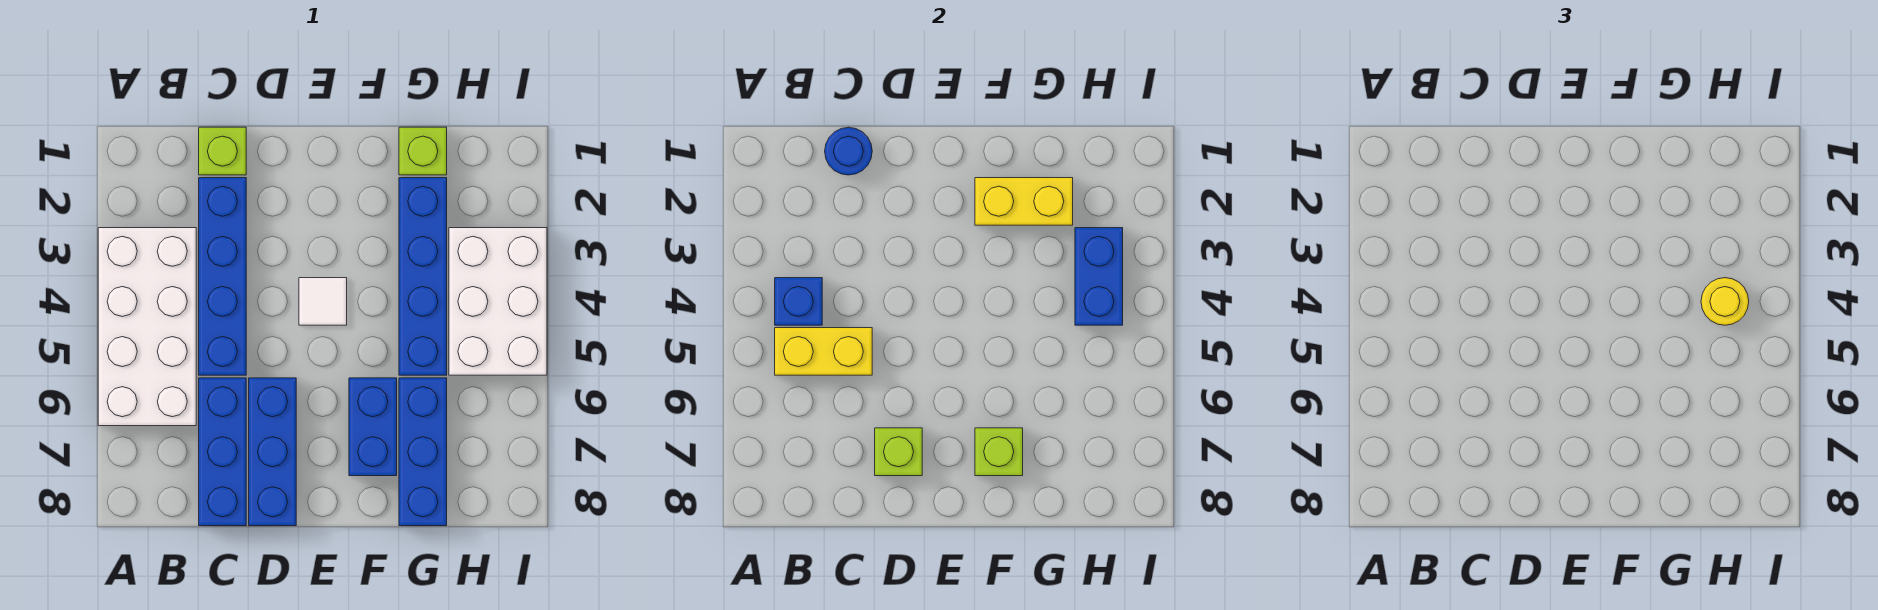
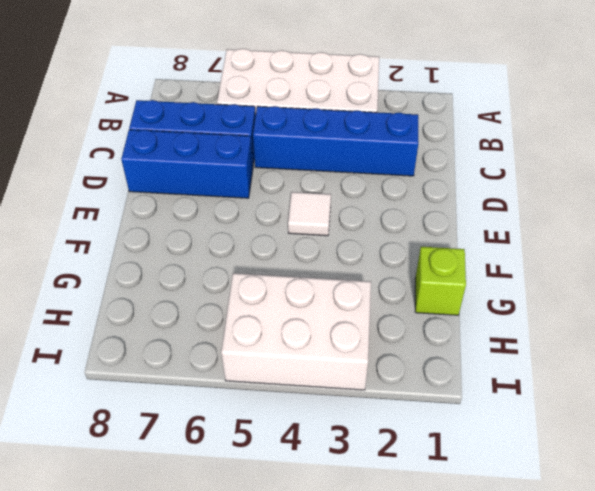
none -> lime 1x1 brick [199,127,246,175]
none -> blue 1x2 brick [349,378,397,476]
none -> blue 1x4 brick [399,178,447,375]

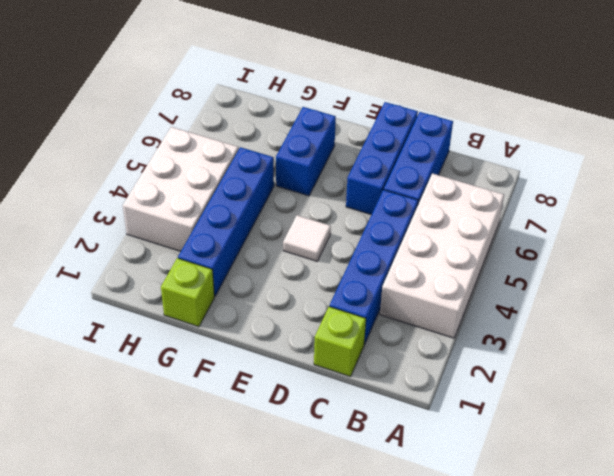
none -> blue 1x3 brick [399,378,447,526]
none -> blue 1x1 brick [775,278,822,325]
none -> yellow 1x2 brick [775,328,872,375]

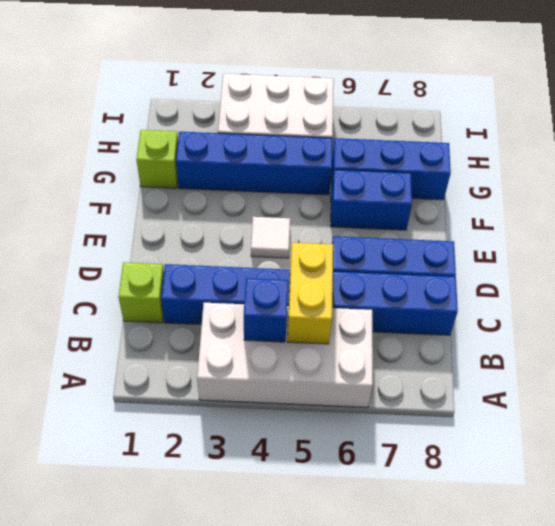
none -> blue 1x1 round brick [825,127,872,175]
none -> lime 1x1 brick [875,428,922,476]
none -> yellow 1x2 brick [975,178,1073,225]

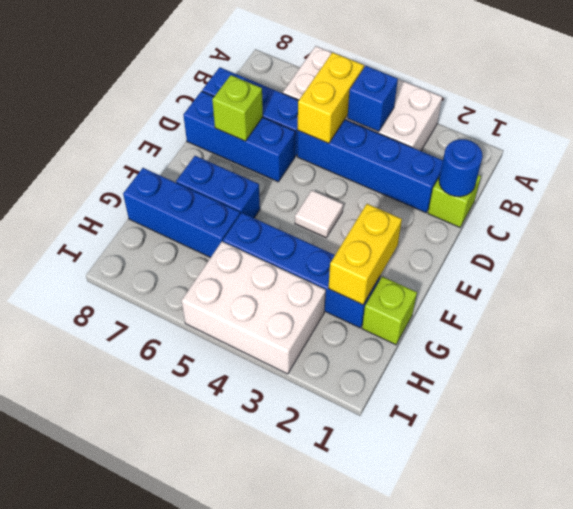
none -> lime 1x1 brick [975,428,1023,476]
none -> blue 1x2 brick [1075,228,1123,325]
none -> yellow 1x1 round brick [1701,278,1749,325]

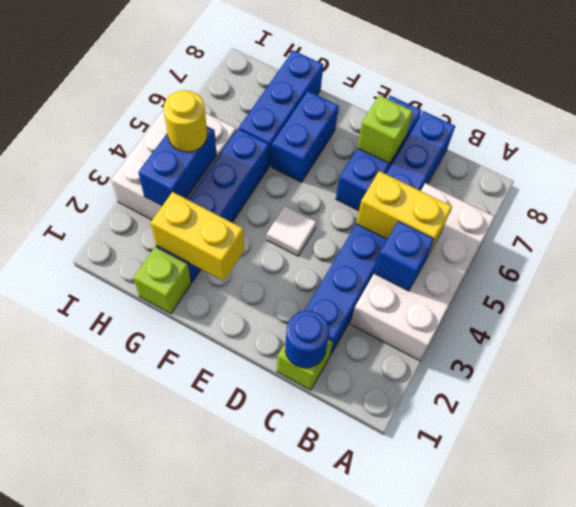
none -> lime 1x1 brick [975,428,1023,476]

